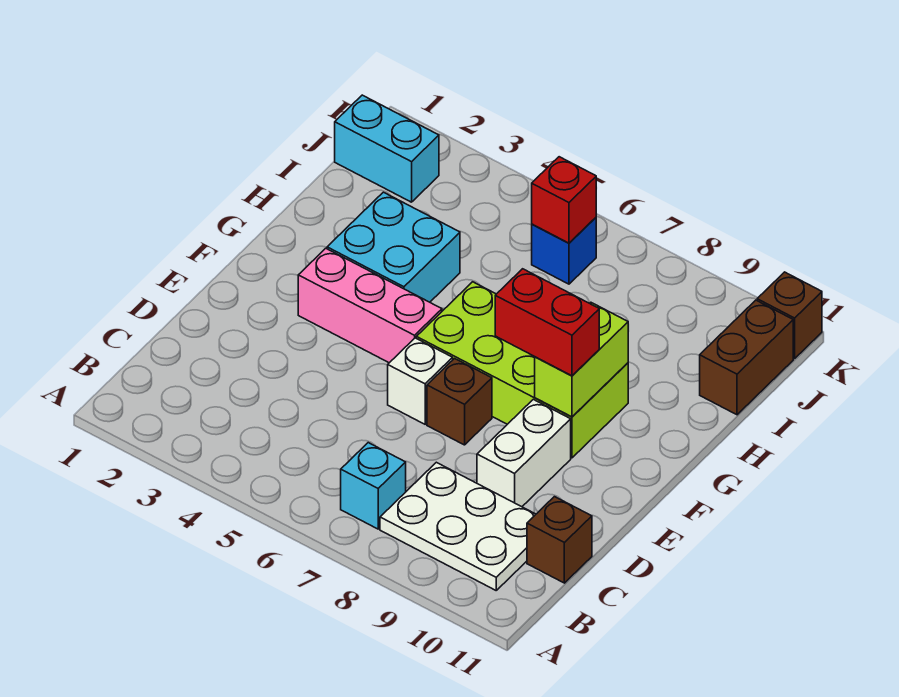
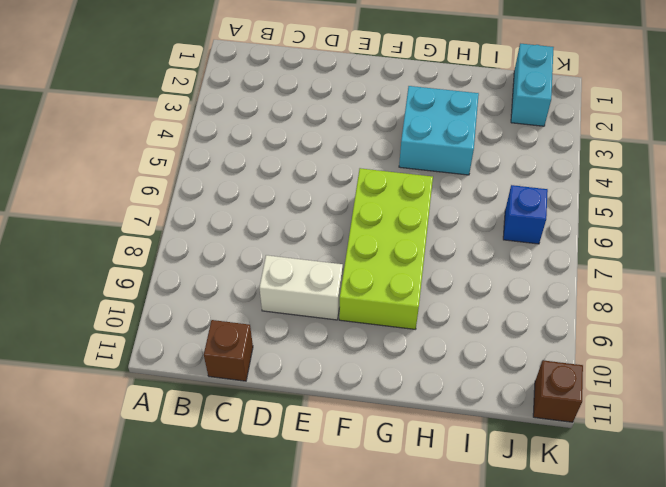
none -> cyan 1x1 brick [341,443,406,529]
none -> white 2x3 plate [380,462,536,590]
none -> white 1x1 brick [388,338,453,424]

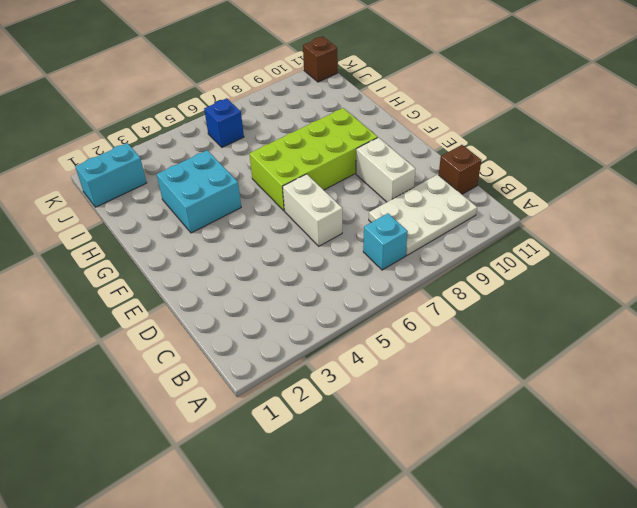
white 1x2 brick [283,174,342,246] -> white 1x1 brick [388,338,453,424]
none -> brown 1x1 brick [427,358,492,445]
none -> pink 1x3 brick [298,248,442,363]
none -> brown 1x2 brick [700,300,793,415]

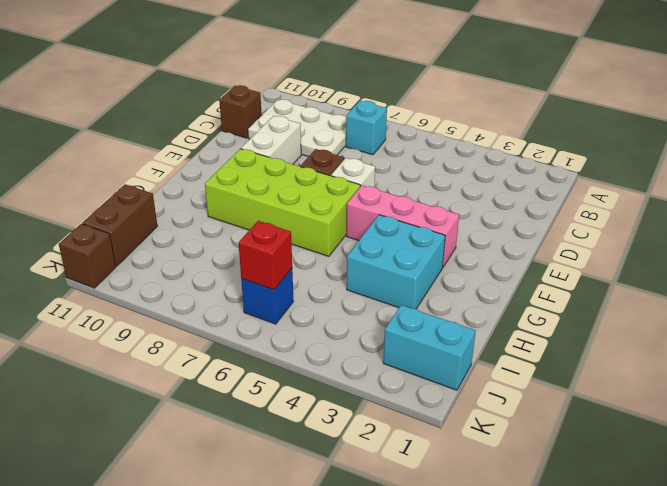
none -> lime 1x2 brick [535,302,628,417]
none -> red 1x2 brick [495,269,599,376]

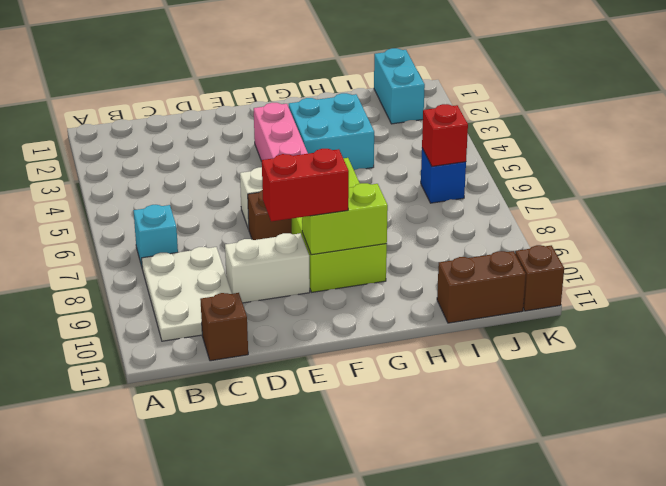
red 1x2 brick [262,149,349,221] -> red 1x2 brick turned to [495,269,599,376]

